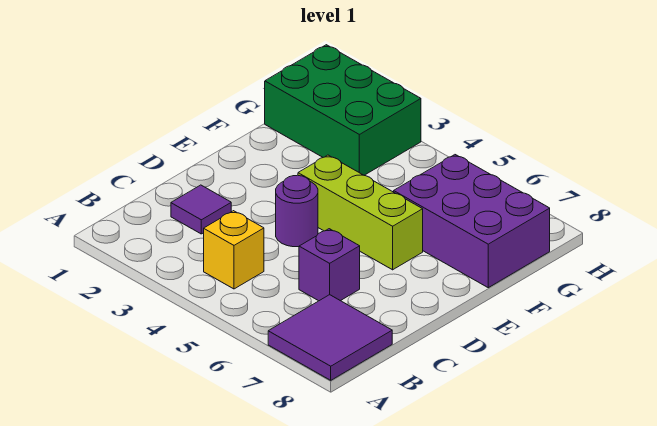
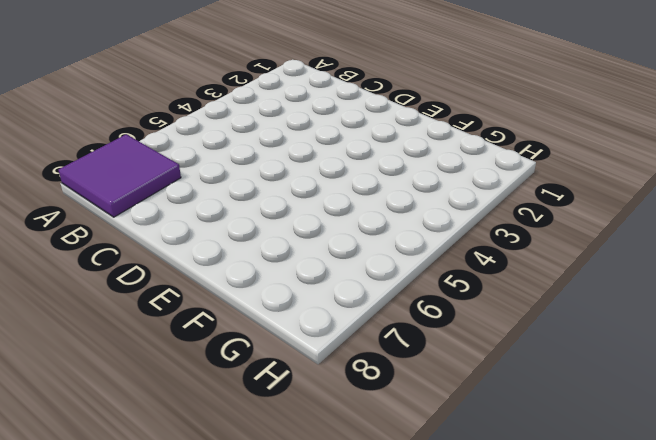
none -> yellow 1x1 brick [204,211,264,289]
none -> purple 1x1 tile [171,185,231,234]

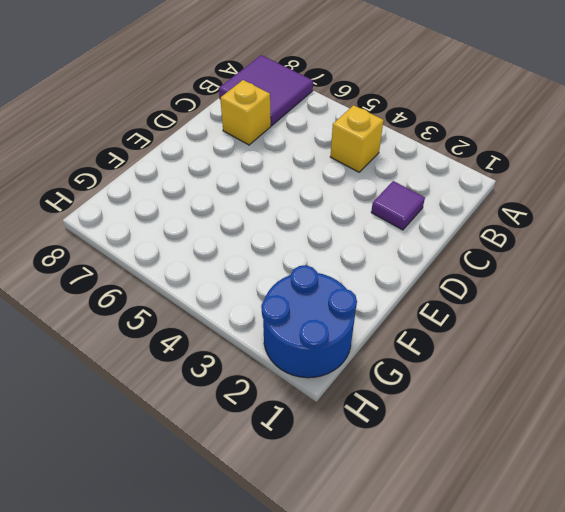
yellow 1x1 brick [220,80,271,145] -> none
blue 2x2 round brick [261,265,357,378] -> green 2x3 brick [265,45,421,175]
none -> purple 1x1 brick [299,229,360,301]
none -> purple 1x1 round brick [276,175,318,247]

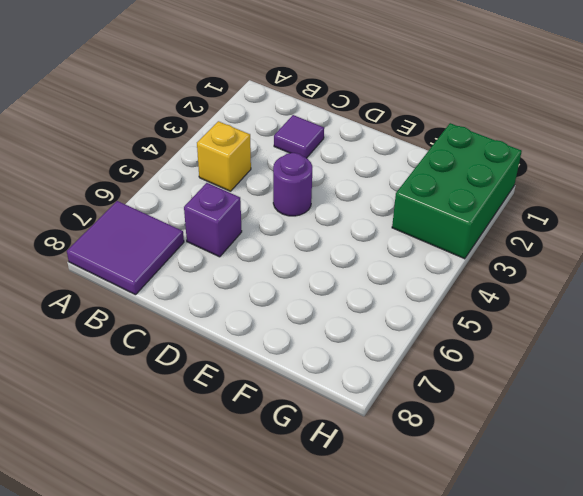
none -> lime 1x3 brick [298,155,423,270]
none -> purple 2x3 brick [394,155,550,288]

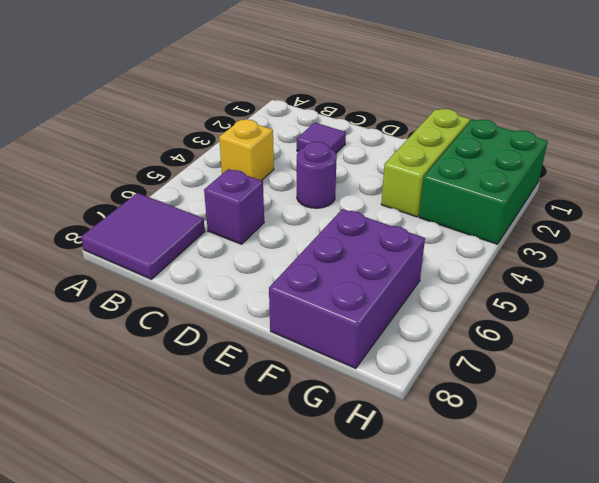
lime 1x3 brick [381,109,470,217] -> lime 1x3 brick moved to [298,155,423,270]

